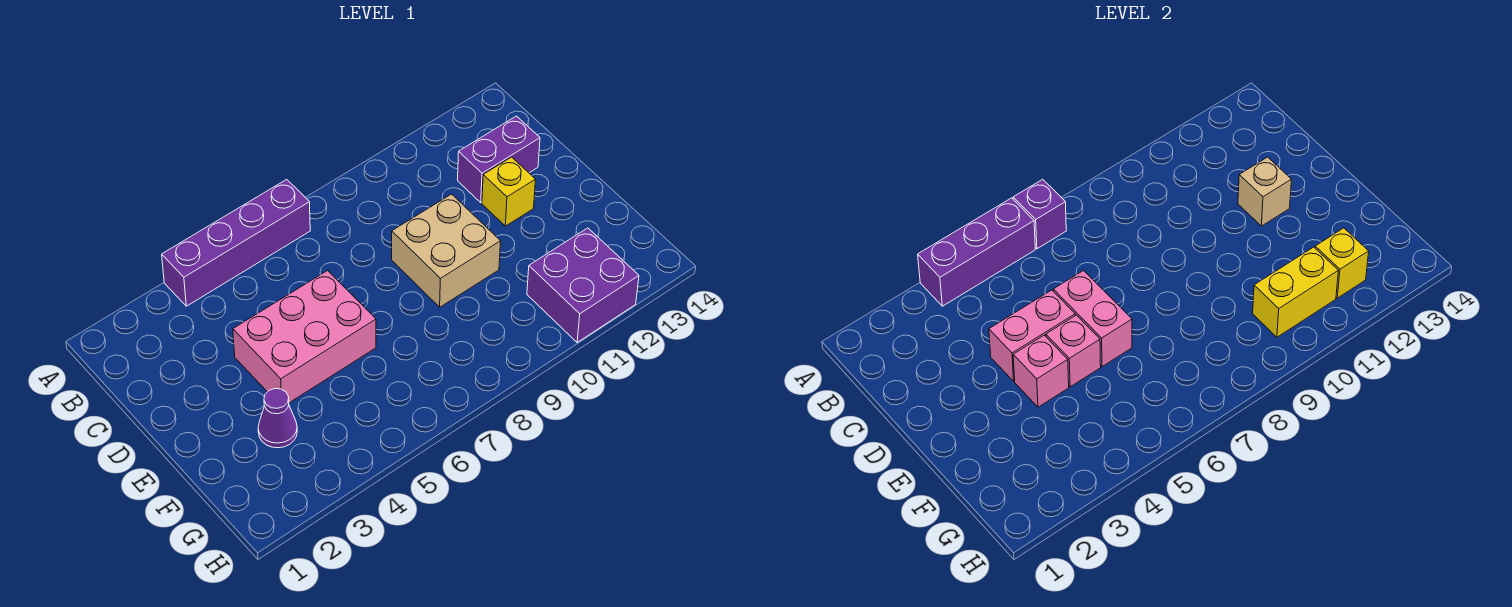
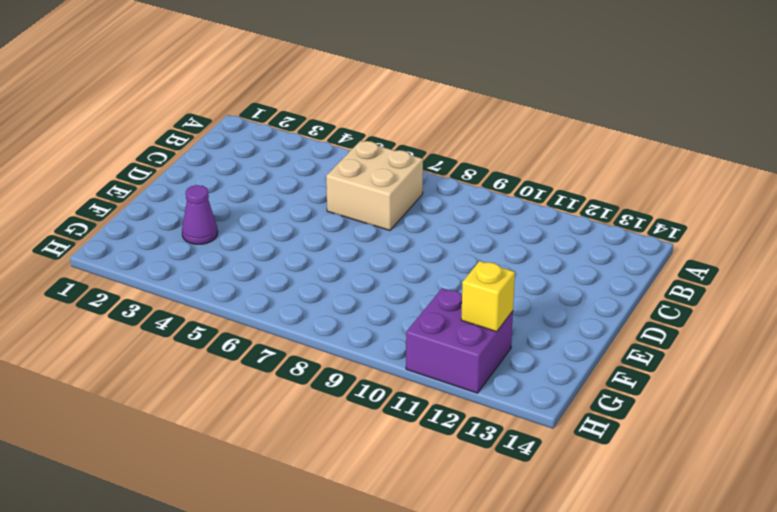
tan 2x2 brick [326,141,423,230] -> tan 2x2 brick moved to [392,194,501,307]
none -> purple 1x4 brick [162,179,310,306]
none -> purple 1x2 brick [458,116,540,203]
none -> pink 2x3 brick [233,271,376,403]

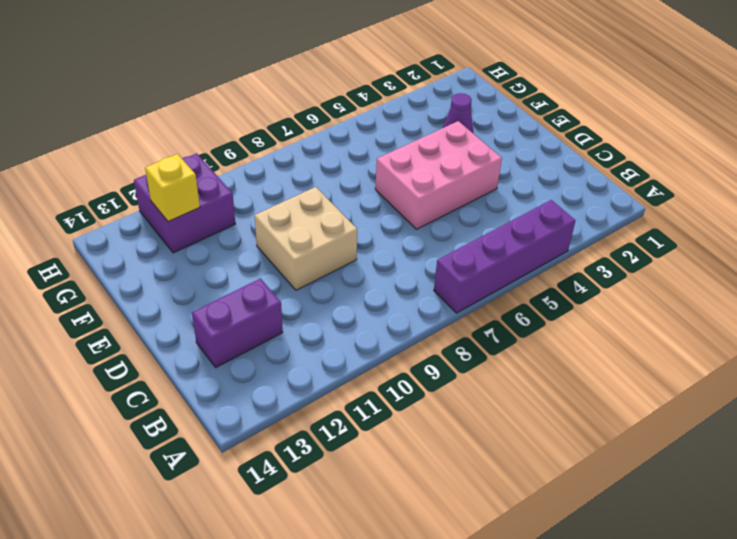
none -> yellow 1x1 brick [482,157,536,226]
none -> purple 1x3 brick [918,198,1035,306]
none -> purple 1x1 brick [1013,179,1066,249]

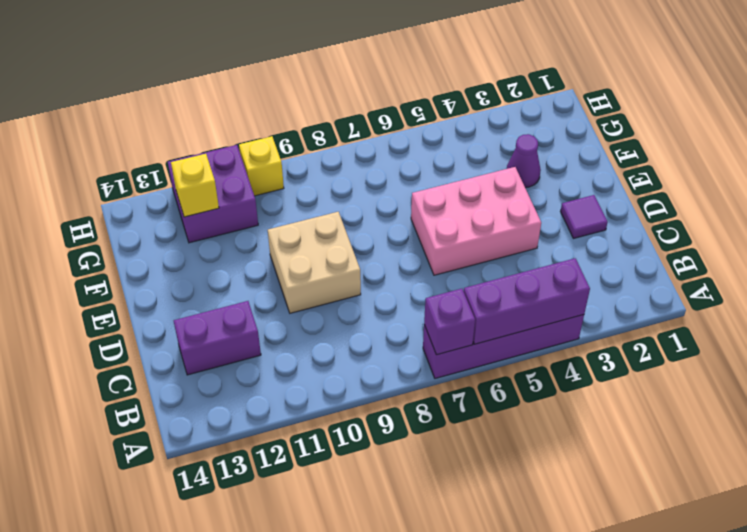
purple 1x1 tile [561,195,608,239] -> none
yellow 1x1 brick [239,136,284,196] -> yellow 1x1 brick moved to [482,157,536,226]
none -> pink 1x2 brick [989,290,1075,381]
none -> pink 1x2 brick [1053,271,1132,367]
none -> tan 1x1 brick [1238,157,1292,226]

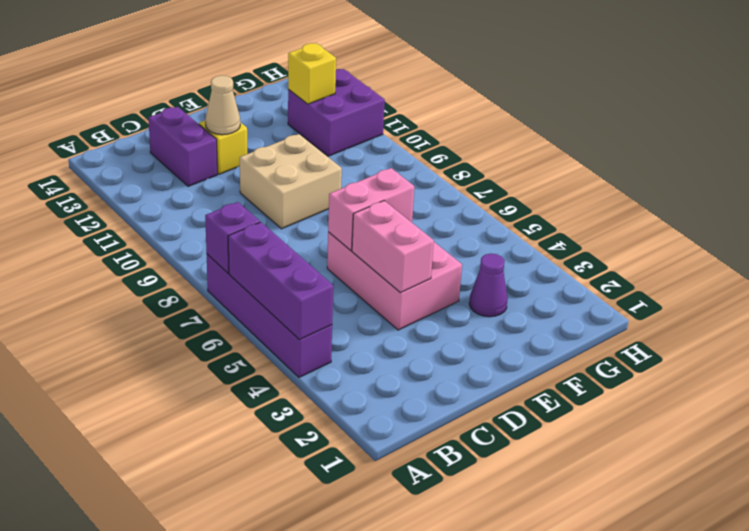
tan 1x1 cone [205,75,240,135] -> tan 1x1 brick [1238,157,1292,226]
none -> pink 1x1 brick [1013,335,1069,407]
none -> pink 1x1 brick [1046,315,1101,387]
none -> yellow 1x2 brick [1253,247,1338,337]

